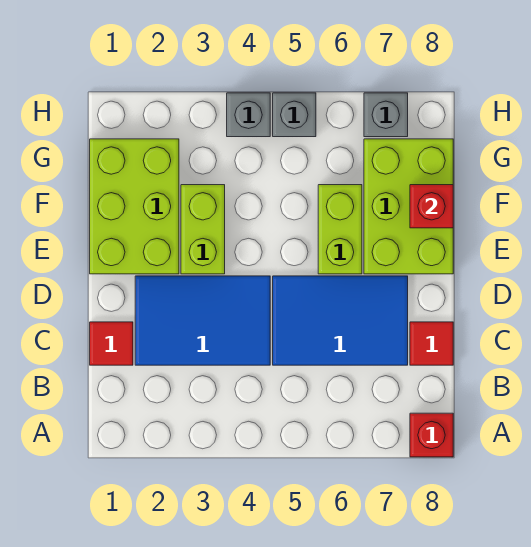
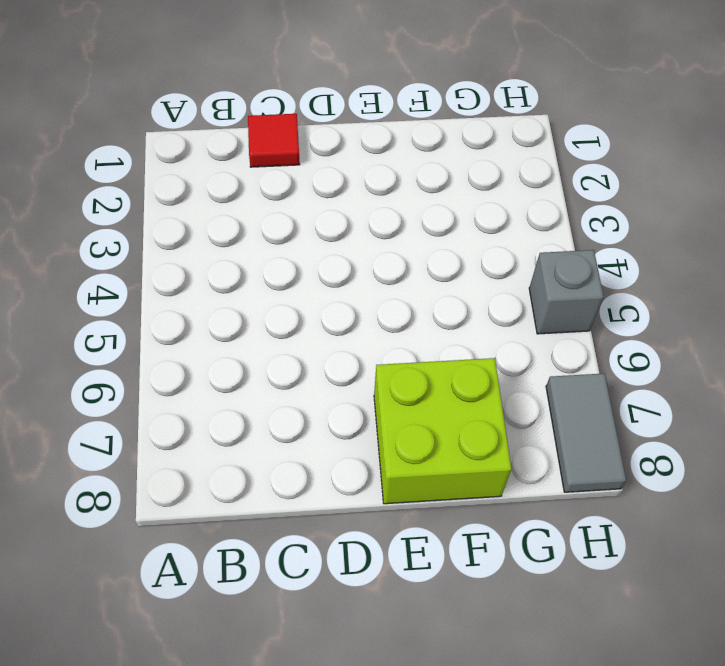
lime 2x2 brick [374,358,511,504] -> lime 2x3 brick [364,139,453,274]
grey 1x2 tile [546,373,626,492] -> grey 1x1 brick [364,93,408,137]
none -> red 1x1 brick [410,413,453,457]
none -> blue 2x3 tile [135,276,270,365]
none -> blue 2x3 tile [273,276,408,365]

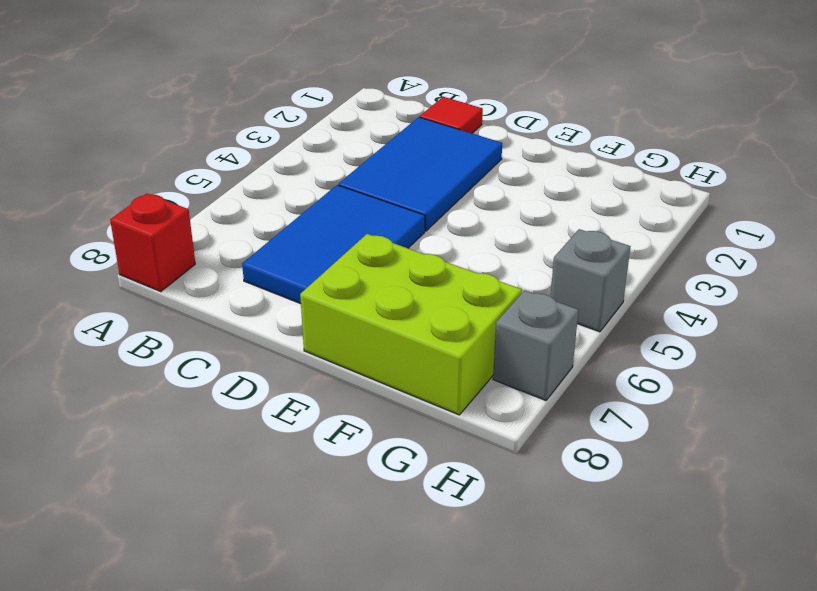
none -> red 1x1 tile [410,322,453,365]
none -> lime 2x3 brick [90,139,179,274]
none -> lime 1x2 brick [181,185,225,274]

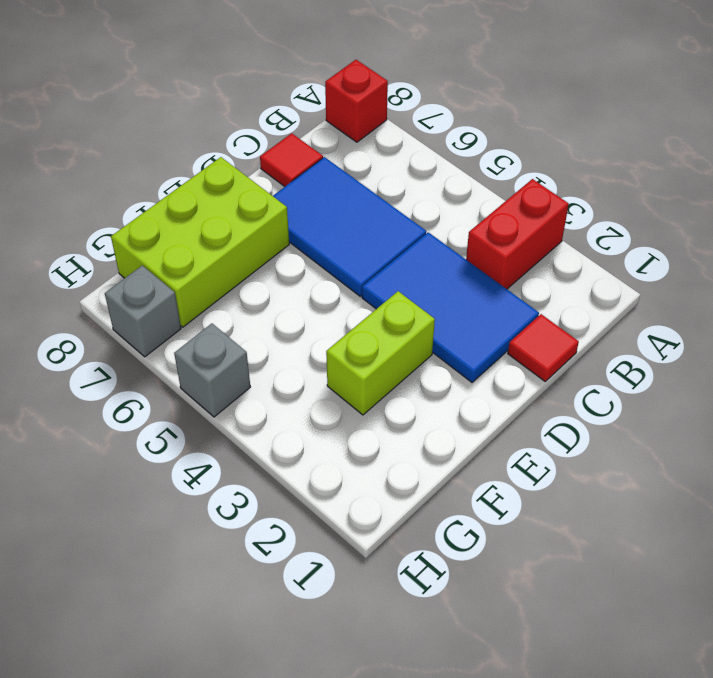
red 1x2 brick [466,179,569,289] -> none
none -> lime 2x3 brick [90,139,179,274]
none -> lime 1x2 brick [318,185,362,274]
none -> grey 1x1 brick [227,93,270,137]

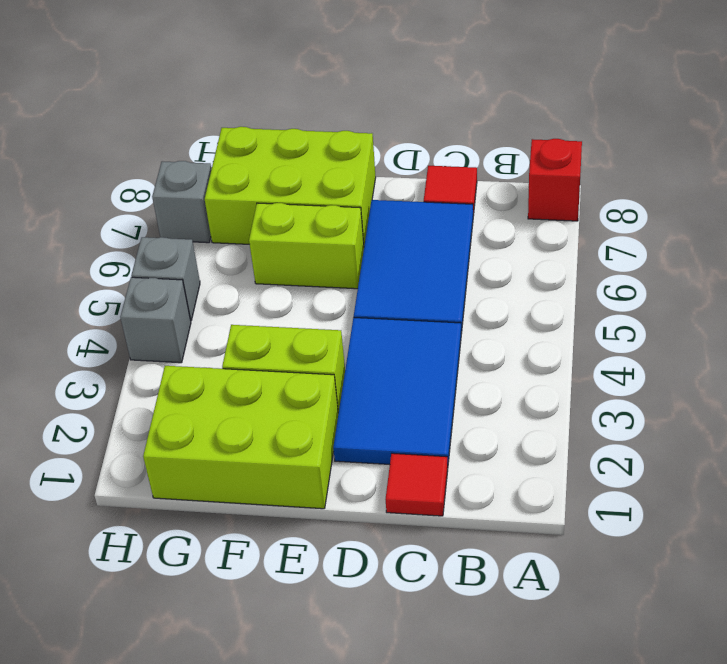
none -> red 1x1 brick [410,185,453,228]

